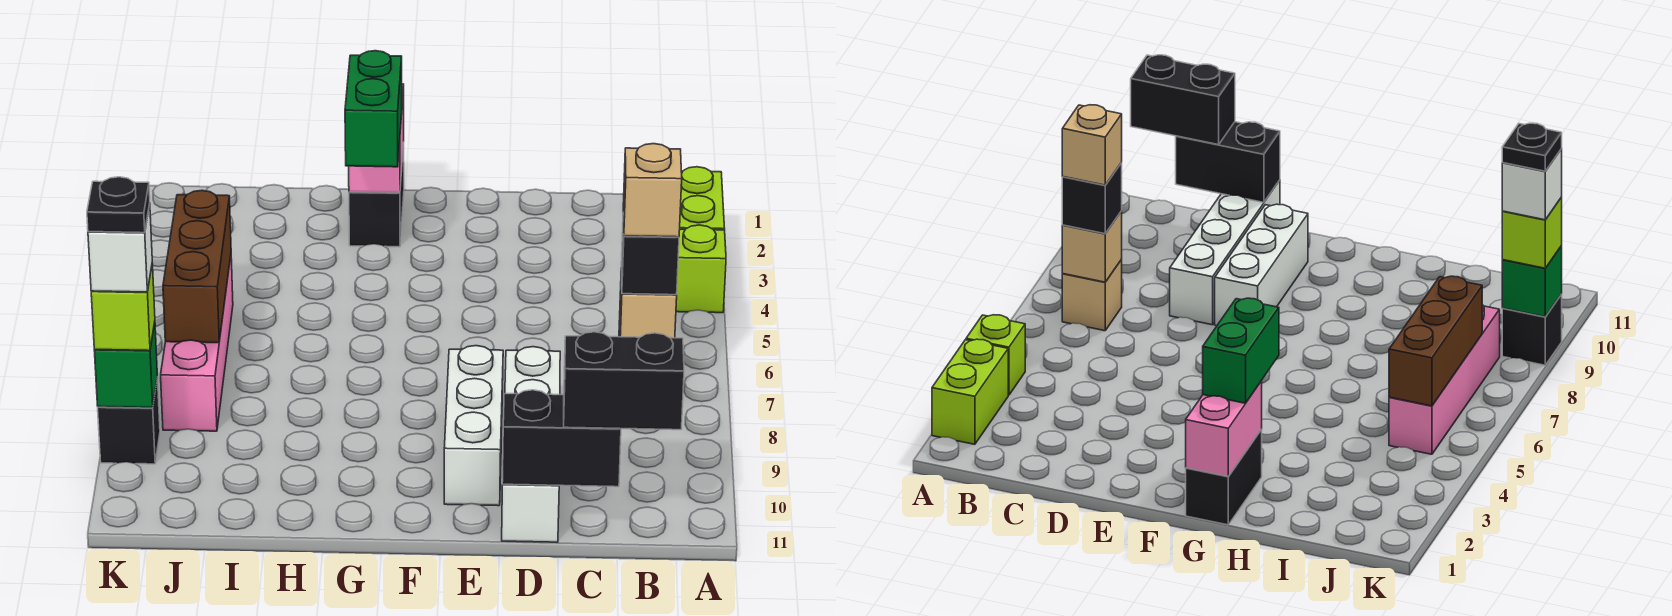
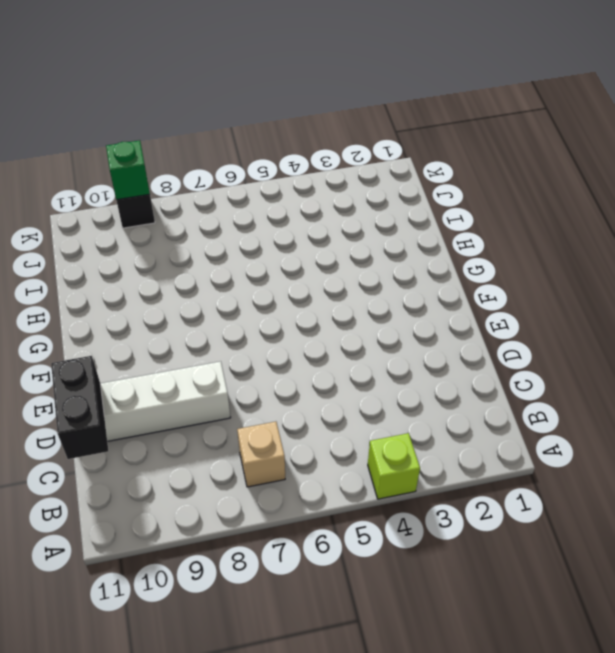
none -> lime 1x2 brick [680,167,725,230]
none -> white 1x3 brick [444,346,503,506]
none -> black 1x2 brick [349,143,404,247]

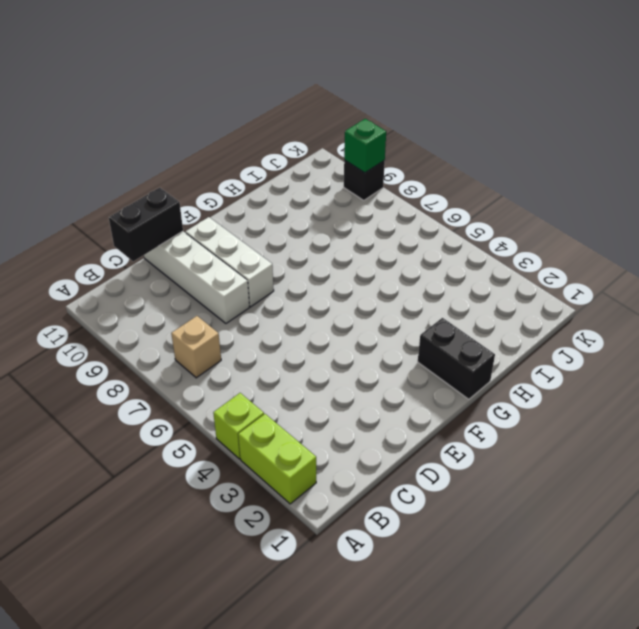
none -> pink 1x4 brick [161,256,233,431]
none -> tan 1x1 brick [620,268,677,338]
none -> pink 1x2 brick [349,84,404,193]

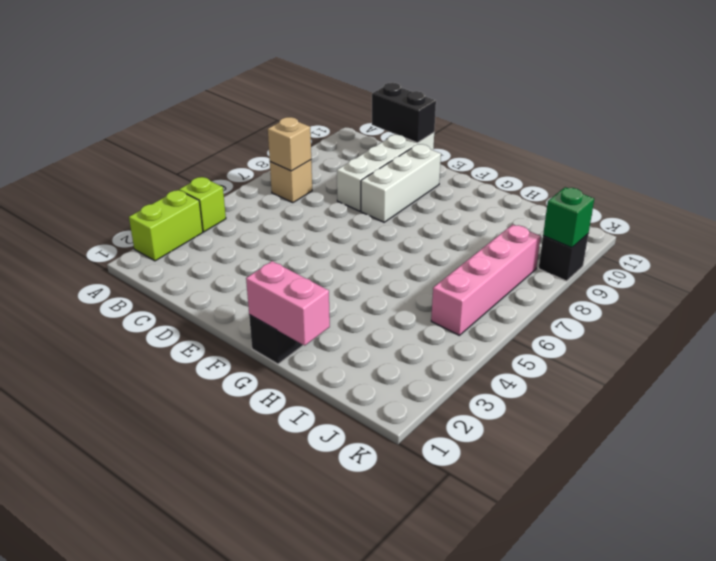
pink 1x2 brick [246,261,330,345] -> pink 1x2 brick turned to [349,84,404,193]
none -> brown 1x3 brick [163,190,231,343]
none -> black 1x1 brick [621,213,679,295]
none -> black 1x2 brick [564,332,684,430]

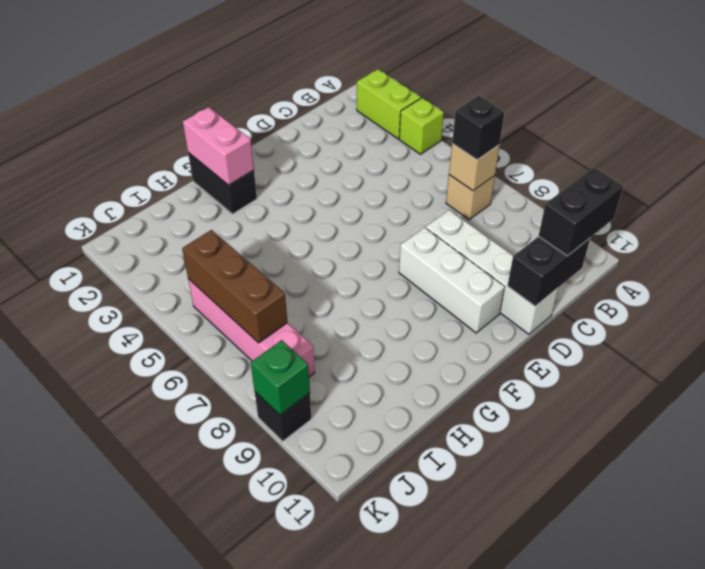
none -> green 1x2 brick [345,51,402,167]
none -> lime 1x1 brick [91,263,155,351]
none -> tan 1x1 brick [623,144,682,237]

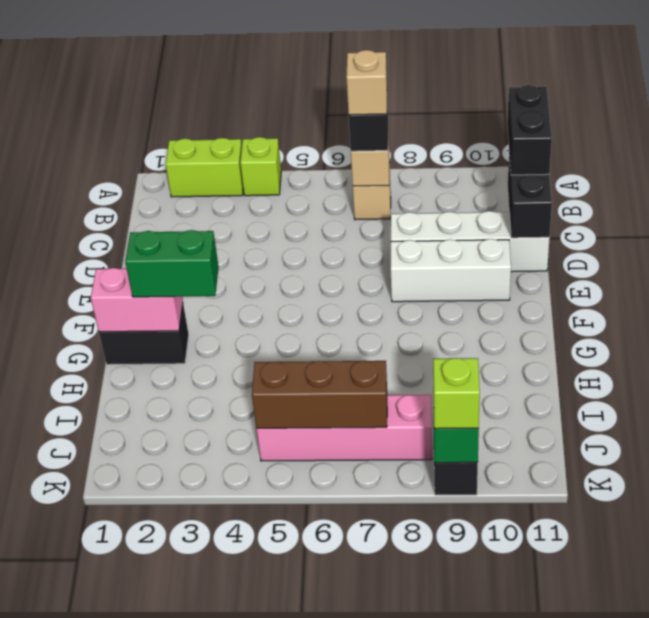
none -> white 1x1 brick [88,204,152,292]
none -> black 1x1 plate [87,177,150,233]

